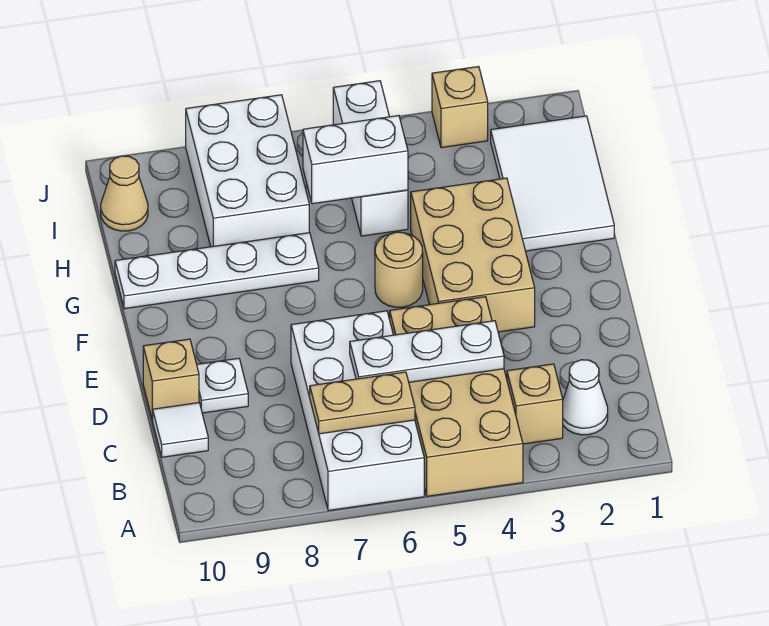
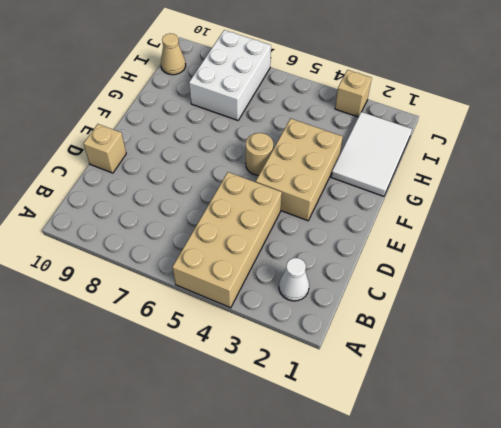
none -> white 2x4 brick [291,311,424,511]
none -> tan 1x1 brick [507,364,563,444]
none -> white 1x1 tile [153,403,208,457]

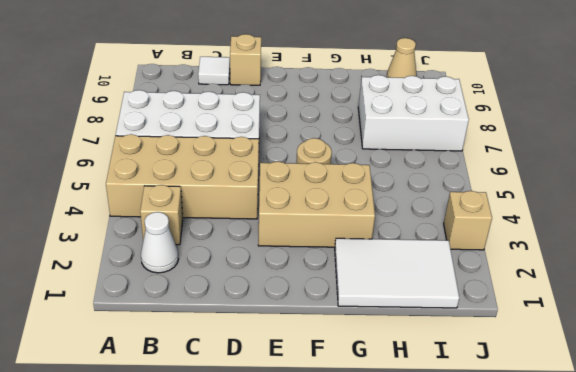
none -> white 1x1 plate [197,358,248,413]
none -> white 1x4 plate [115,233,319,309]
none -> white 1x3 brick [333,81,408,236]

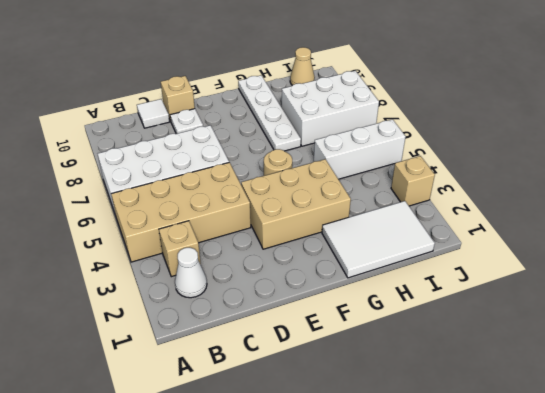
none -> tan 1x2 plate [310,372,415,434]
none -> white 1x3 plate [350,321,504,382]
none -> white 1x2 brick [303,116,408,204]

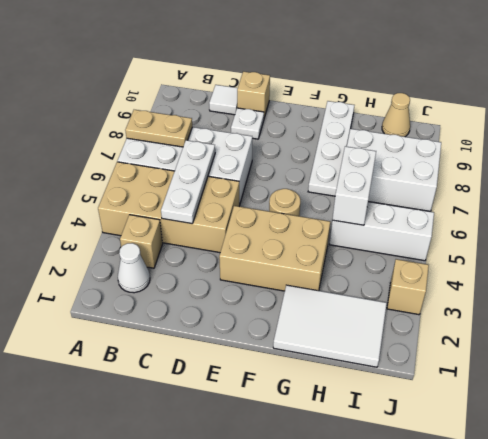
tan 1x2 plate [125,110,192,147] -> tan 1x2 plate turned to [310,372,415,434]

